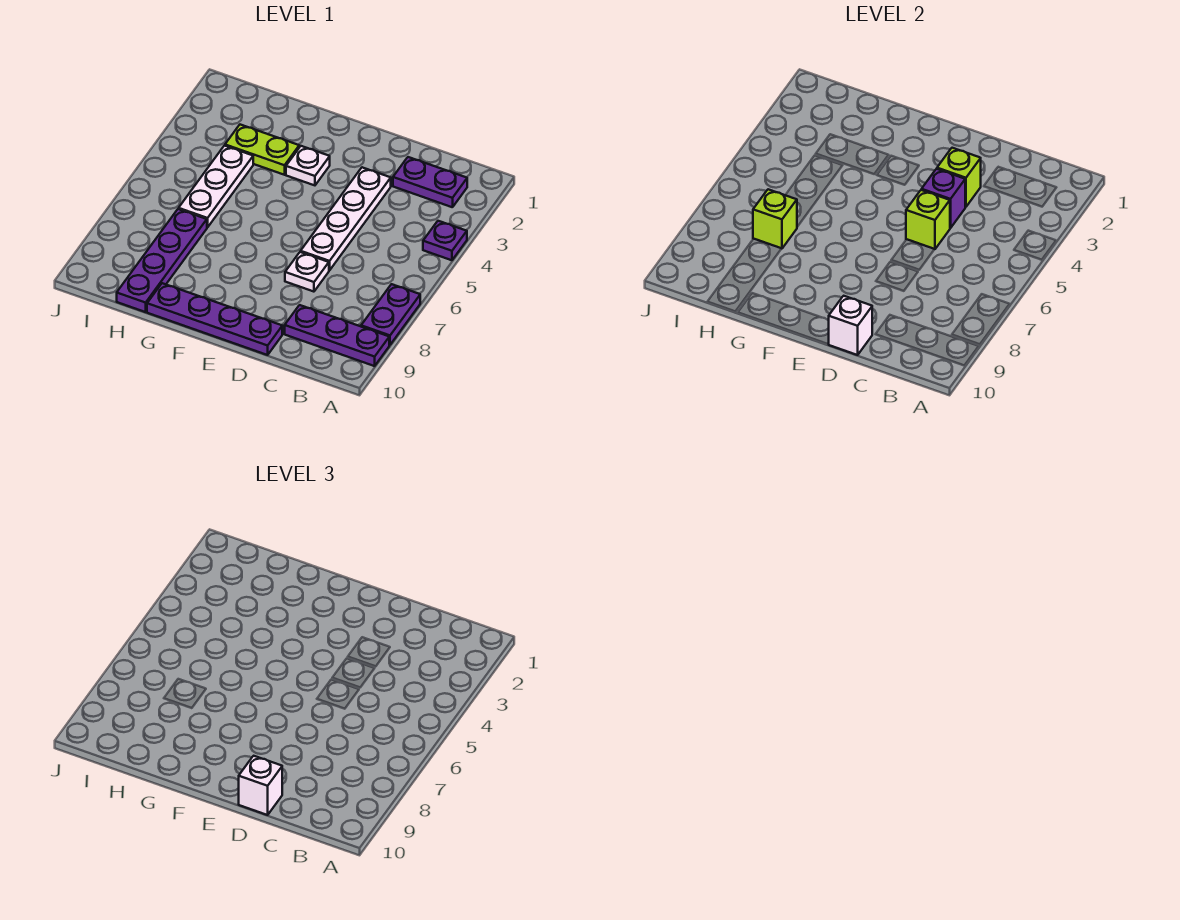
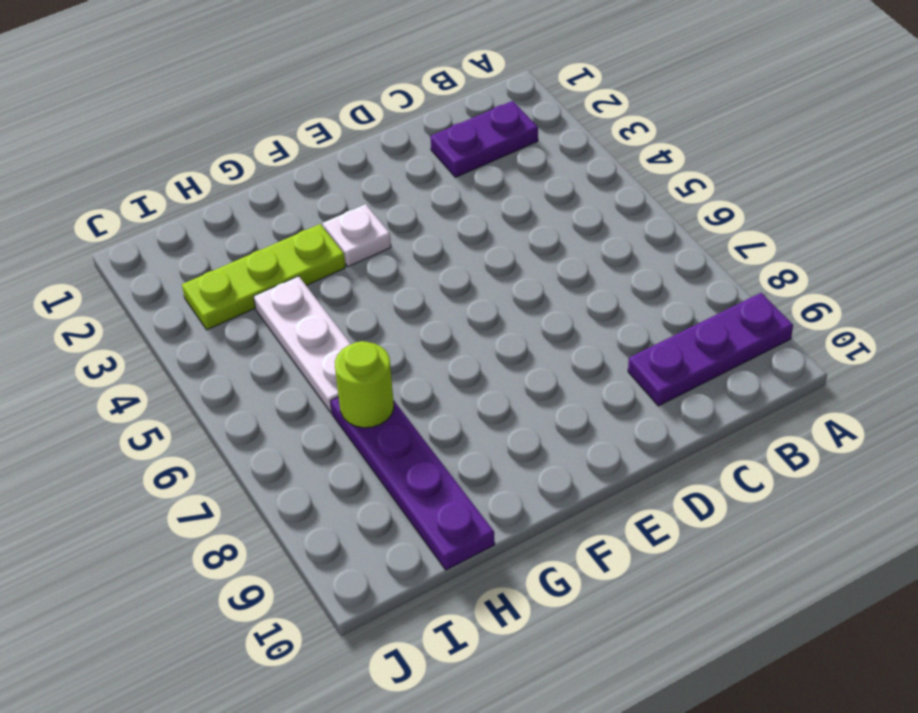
lime 1x3 plate [182,224,346,330] -> lime 1x2 plate [225,125,299,175]
lime 1x1 round brick [335,341,394,428] -> lime 1x1 brick [753,189,797,249]
none -> purple 1x1 plate [423,221,467,260]
none -> purple 1x2 plate [361,284,420,345]
none -> white 1x4 plate [301,167,391,270]

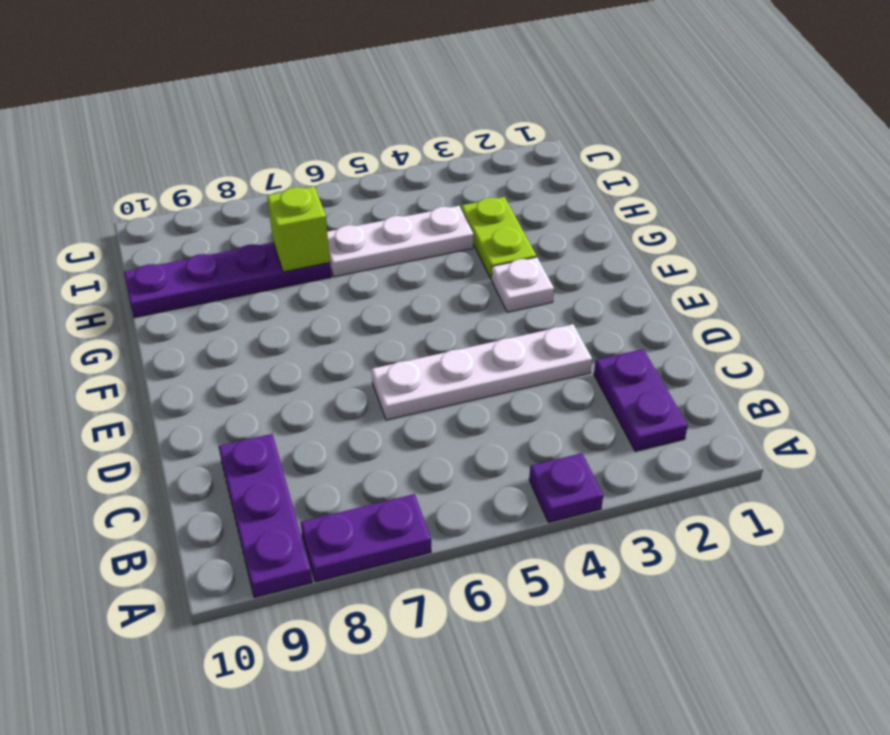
none -> white 1x1 plate [285,252,329,292]
none -> purple 1x4 plate [147,283,282,355]
none -> lime 1x1 brick [937,148,981,207]

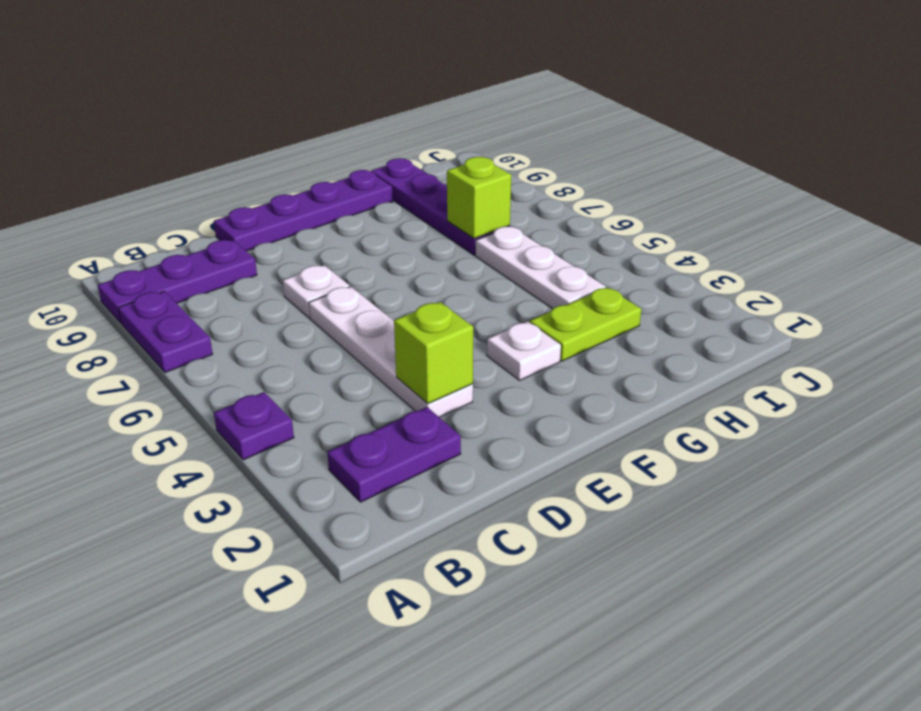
none -> purple 1x1 brick [922,169,965,228]
none -> lime 1x1 brick [906,190,950,249]
none -> white 1x1 brick [828,296,872,355]

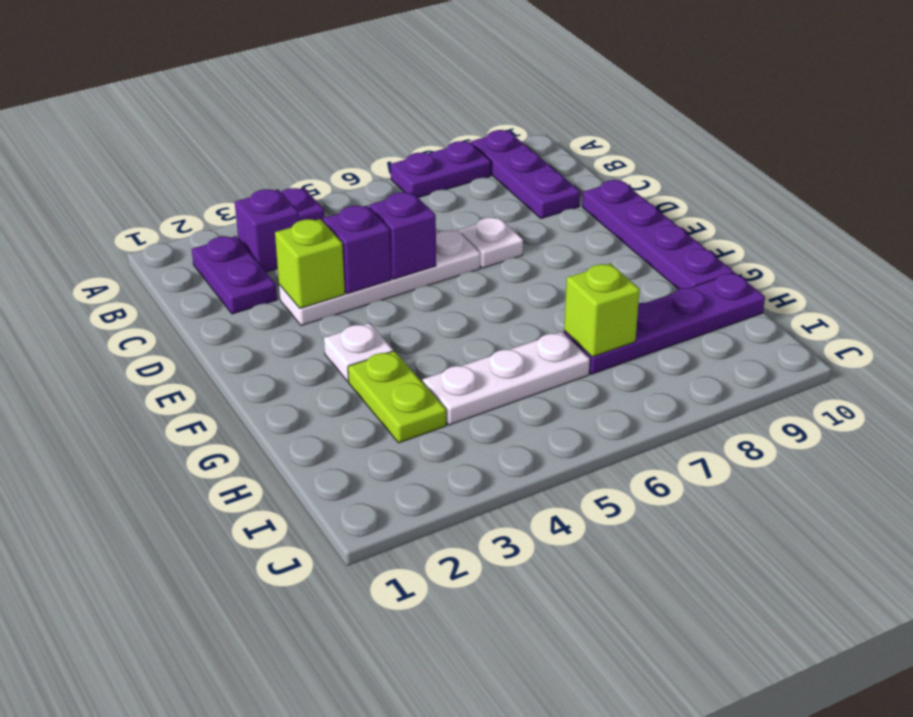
purple 1x1 brick [235,189,299,272] -> none
purple 1x1 brick [369,192,436,279] -> lime 1x1 brick [906,190,950,249]
none -> white 1x1 brick [828,296,872,355]
none -> white 1x1 brick [239,756,282,815]

